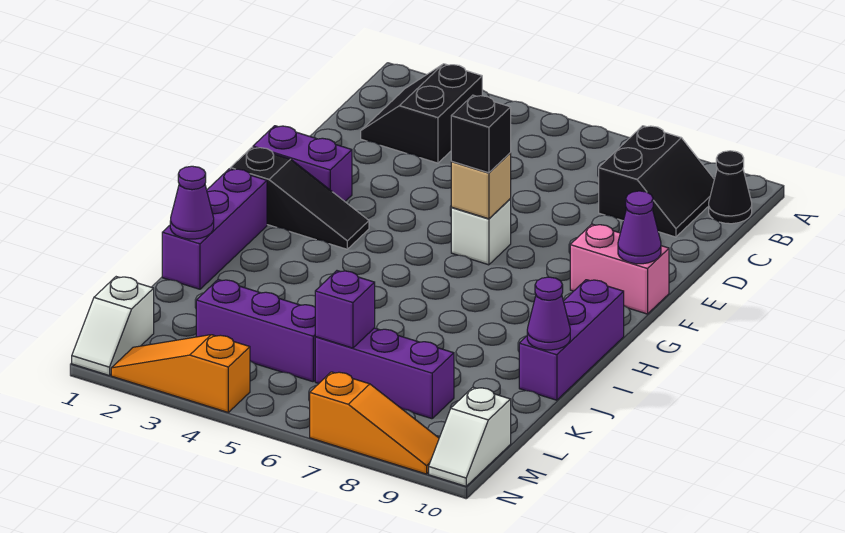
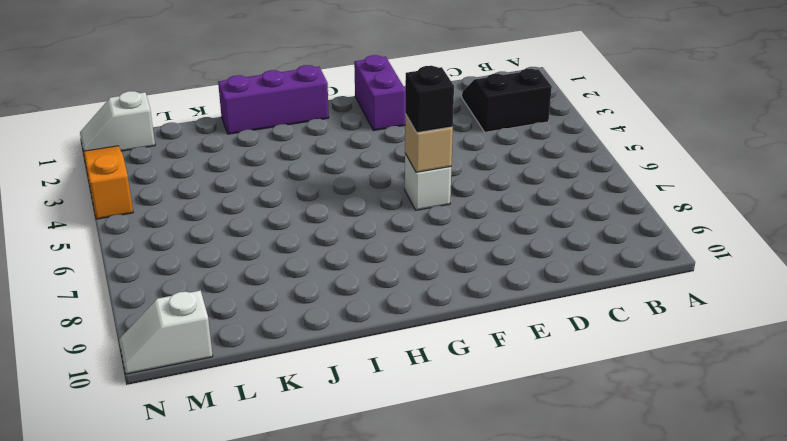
none -> black 2x2 slope [599,126,714,237]
none -> black 1x1 cone [709,151,752,224]
none -> pink 1x2 brick [570,224,669,314]

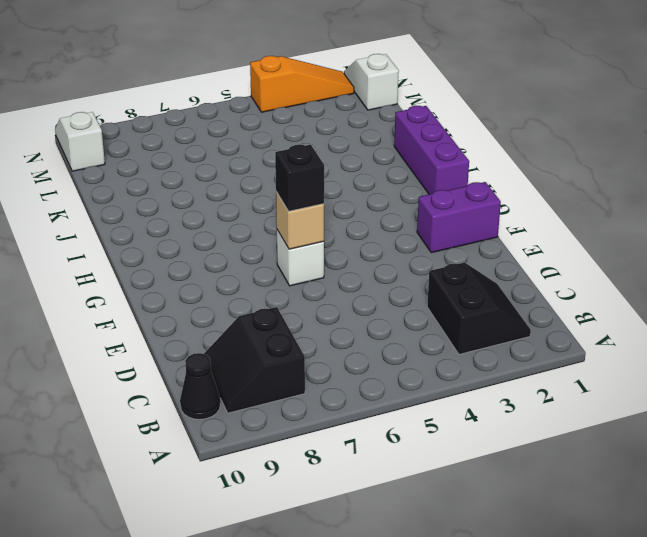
none -> pink 1x2 brick [570,224,669,314]
none -> black 1x3 slope [230,147,369,249]
none -> purple 1x3 brick [519,280,624,400]

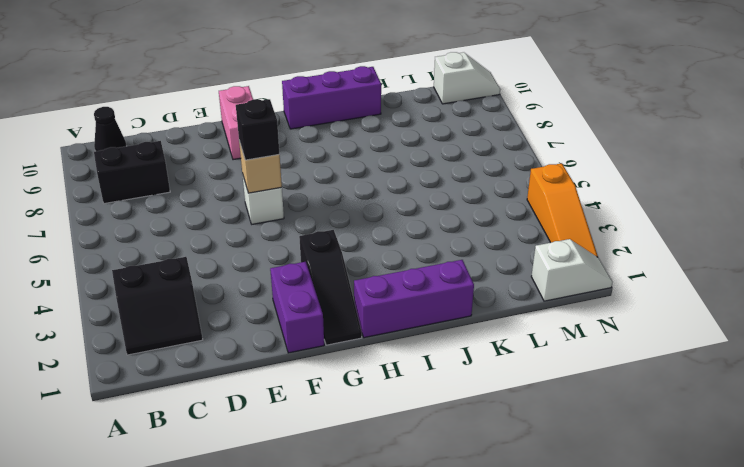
black 1x3 slope [299,230,362,345] -> black 1x3 slope turned to [230,147,369,249]
none -> purple 1x3 brick [196,280,315,382]
none -> purple 1x3 brick [315,328,454,419]
none -> orange 1x3 slope [310,372,439,474]

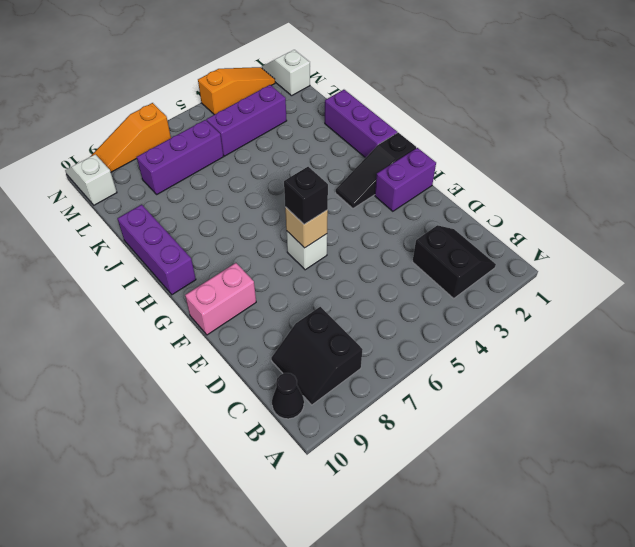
none -> purple 1x1 cone [618,191,661,264]
none -> purple 1x1 cone [170,166,214,239]
none -> purple 1x1 cone [527,277,570,350]

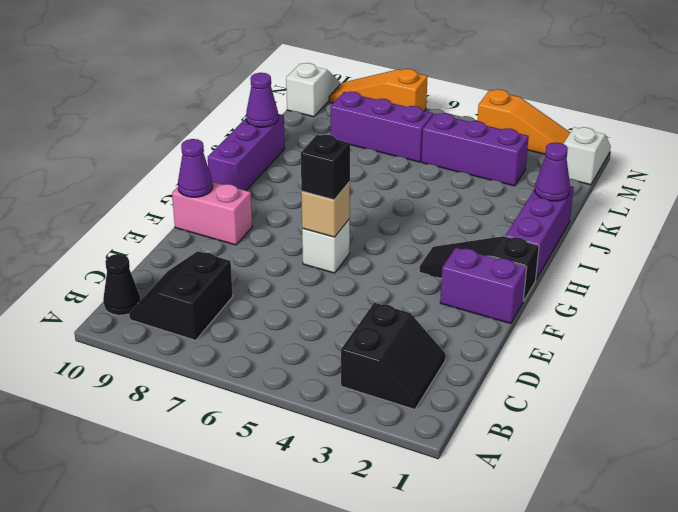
none -> purple 1x1 brick [315,271,375,348]

